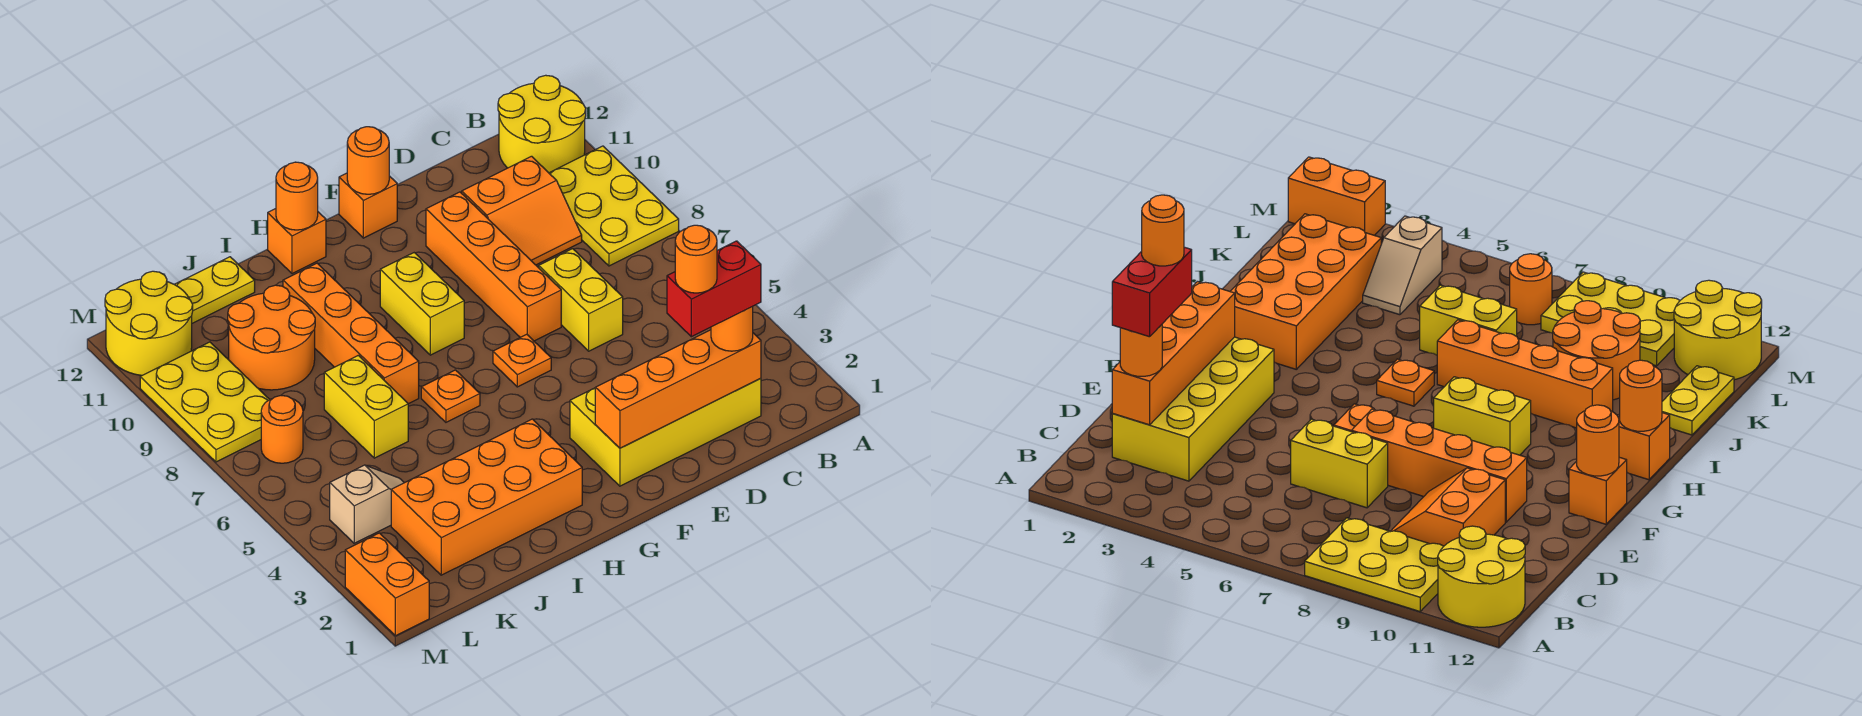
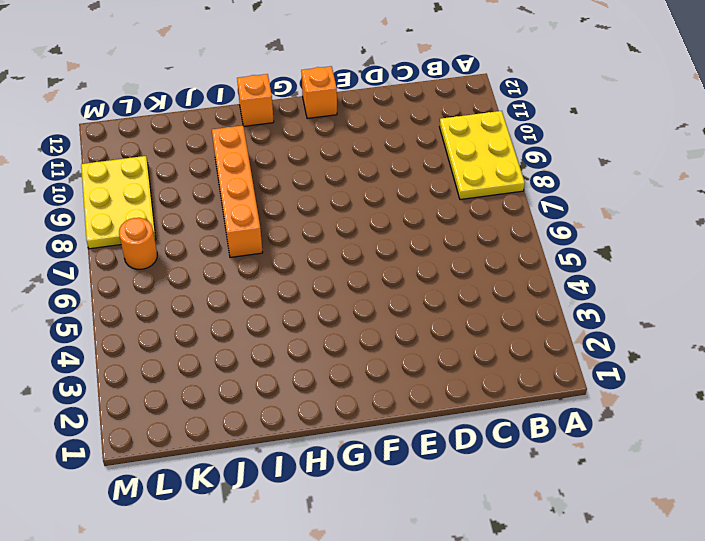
none -> yellow 2x2 round brick [498,75,586,173]
none -> yellow 2x4 brick [570,378,761,486]
none -> orange 2x2 slope [462,156,582,265]

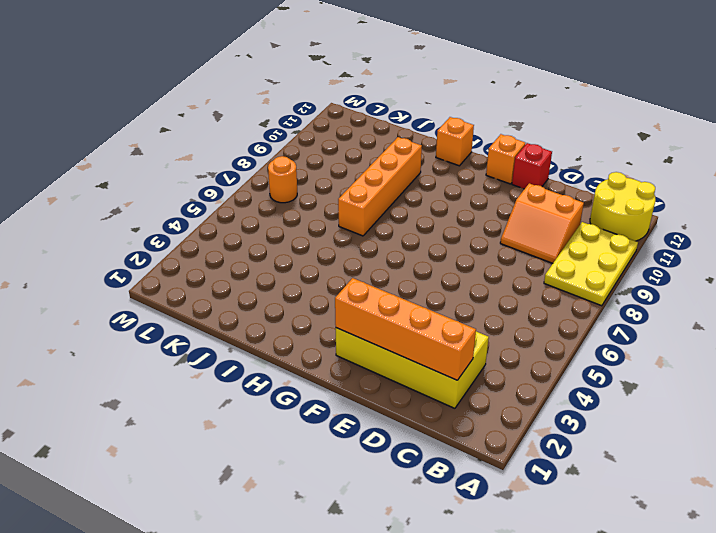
red 1x1 brick [512,143,552,189] -> none
none -> yellow 1x2 brick [539,249,623,351]
none -> orange 1x4 brick [426,192,561,341]
none -> orange 1x1 plate [493,334,551,387]

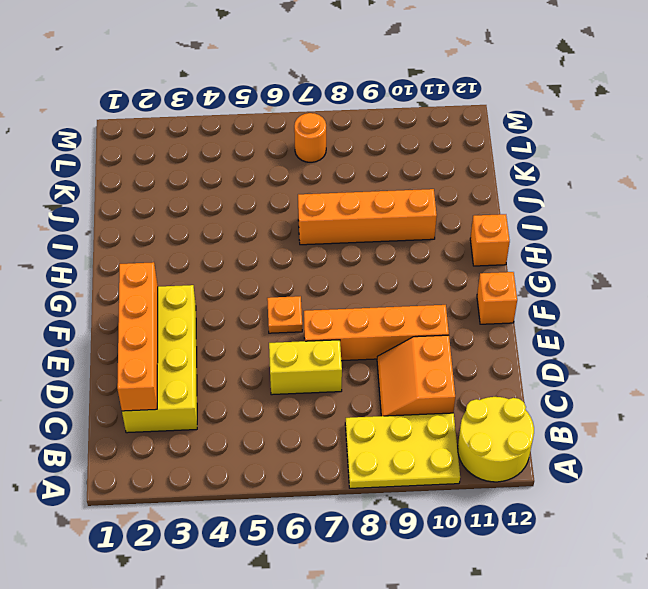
none -> yellow 1x2 brick [380,253,464,355]
none -> orange 2x4 brick [391,419,582,575]
none -> orange 1x1 plate [421,370,480,422]

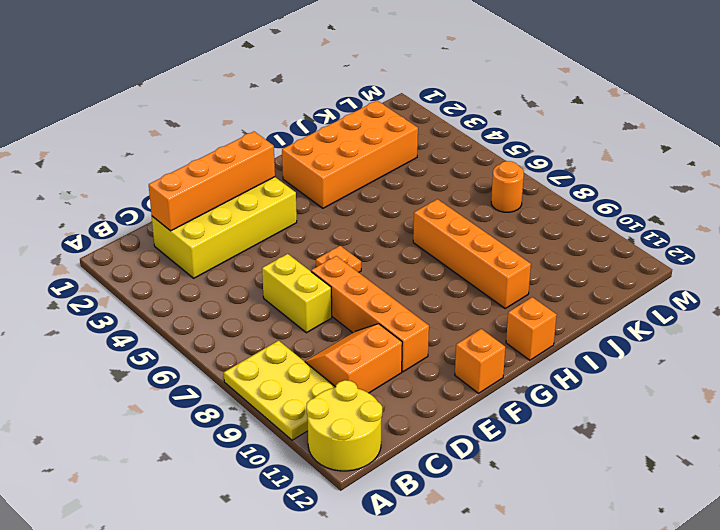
none -> yellow 1x2 brick [380,253,464,355]
none -> orange 1x1 plate [421,370,480,422]
none -> yellow 1x2 brick [324,355,408,458]

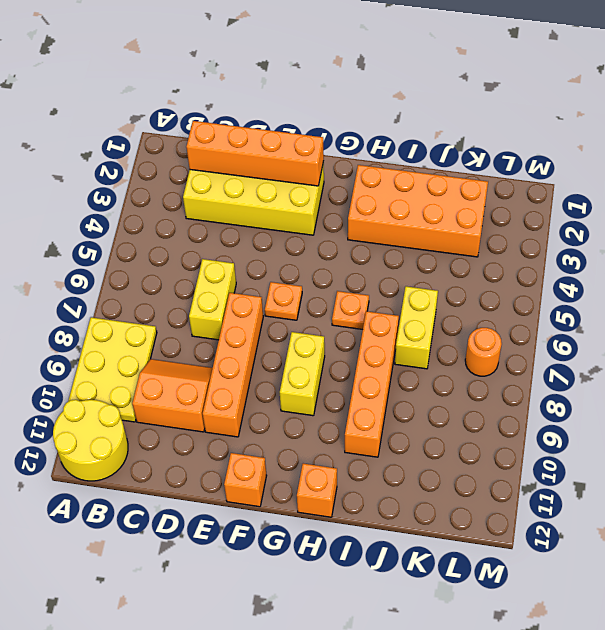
none -> orange 2x2 round brick [228,285,315,390]
none -> yellow 1x2 plate [175,257,255,323]
none -> tan 1x2 slope [330,465,404,543]

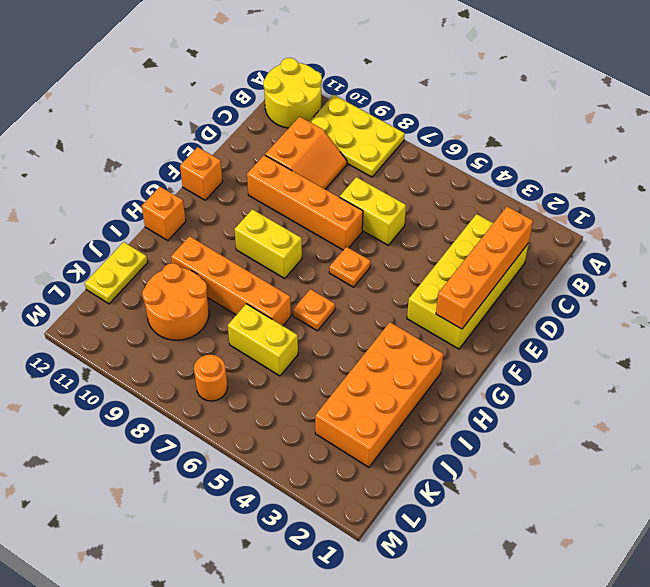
none -> tan 1x2 slope [330,465,404,543]
none -> yellow 2x3 plate [140,342,270,462]
none -> yellow 2x2 round brick [105,271,193,375]

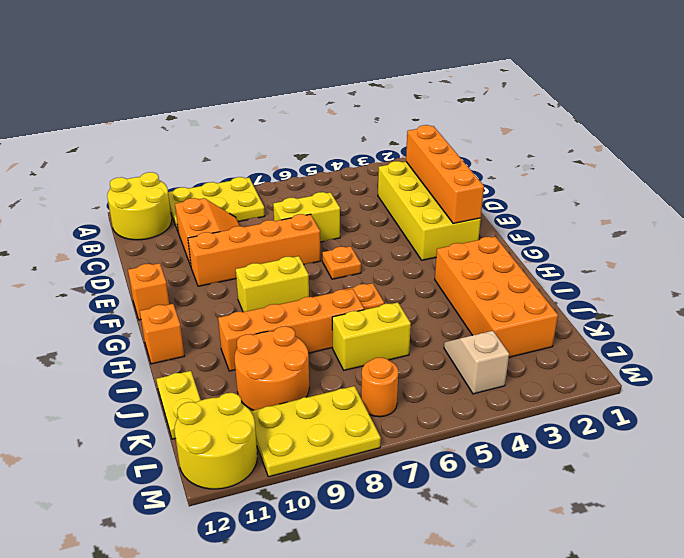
none -> orange 1x2 brick [345,533,429,636]
none -> orange 1x1 round brick [347,127,389,194]
none -> orange 1x1 round brick [276,162,318,230]

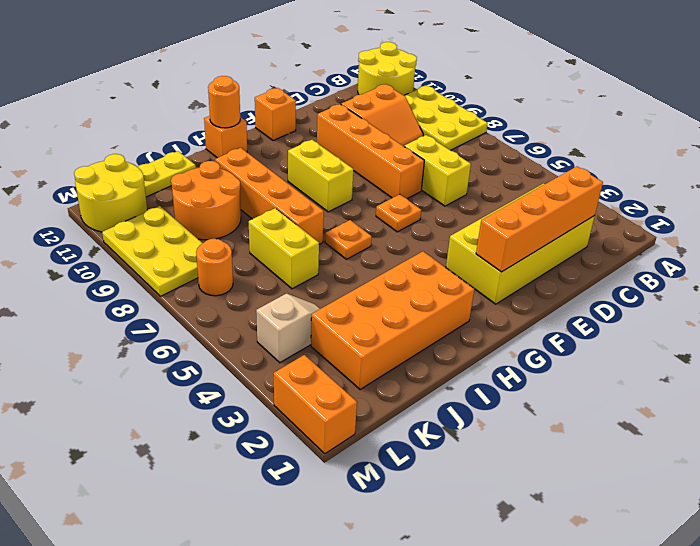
none -> orange 1x1 round brick [347,127,389,194]
none -> orange 1x1 round brick [711,307,753,351]
none -> red 1x2 brick [667,241,761,337]

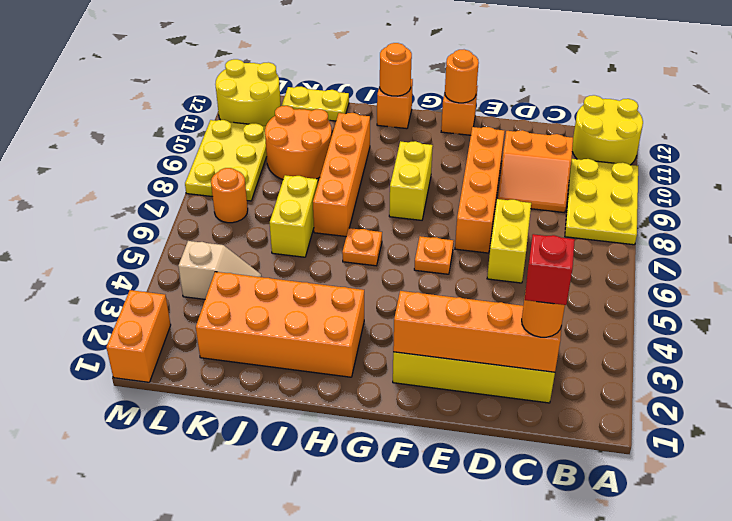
red 1x1 brick [525,234,575,305] -> red 1x2 brick [667,241,761,337]
none -> orange 1x1 round brick [675,225,717,293]

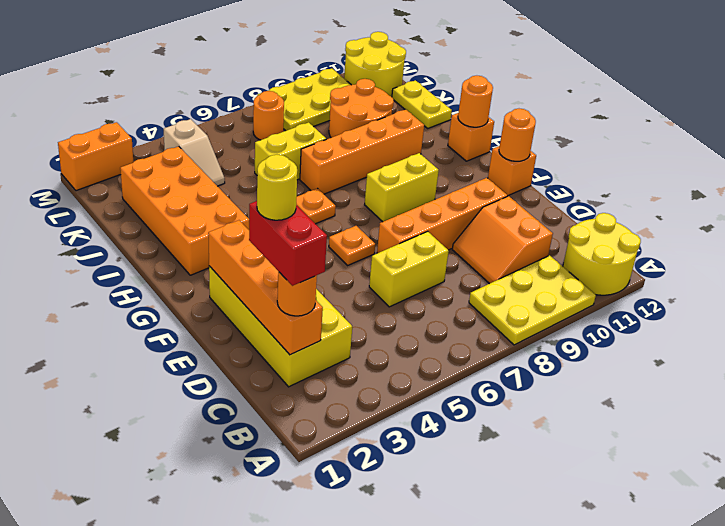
yellow 1x1 round brick [257,155,297,220] -> orange 1x1 round brick [675,225,717,293]

